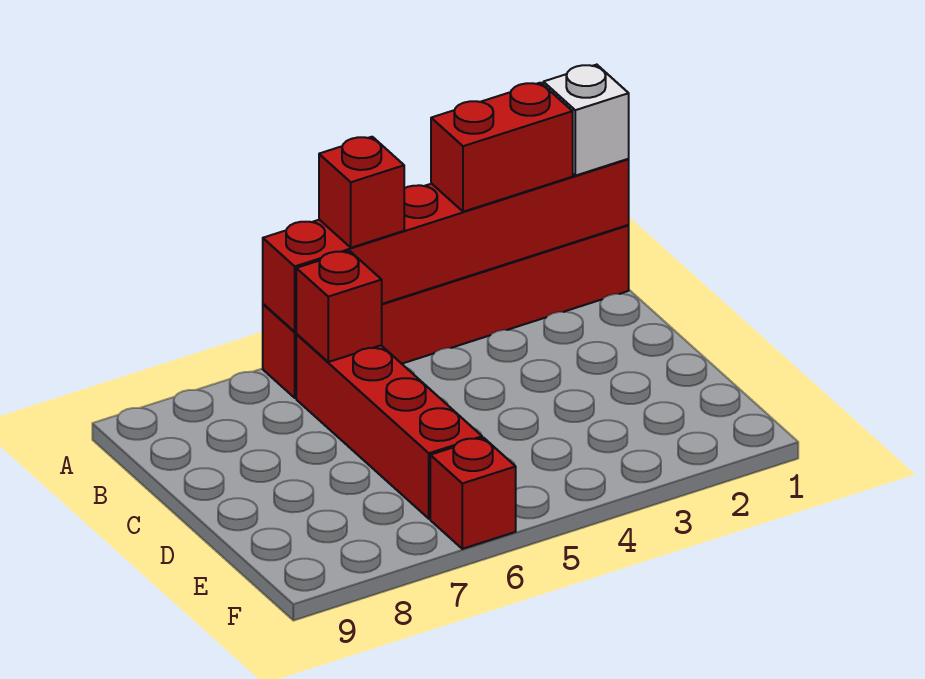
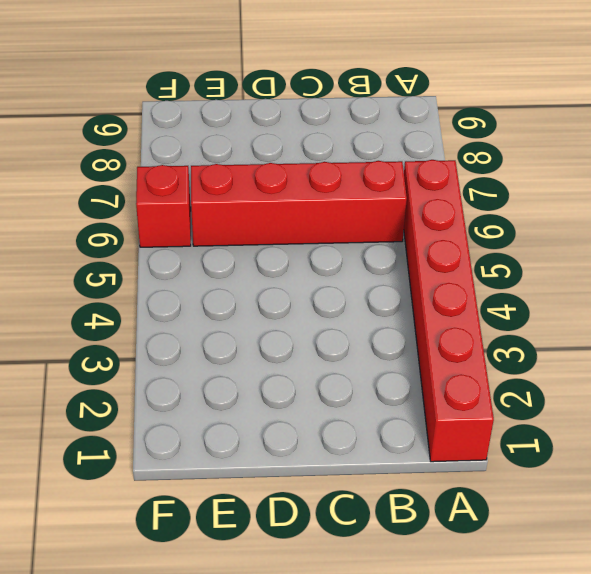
none -> red 1x6 brick [263,159,629,332]
none -> red 1x1 brick [296,251,382,362]

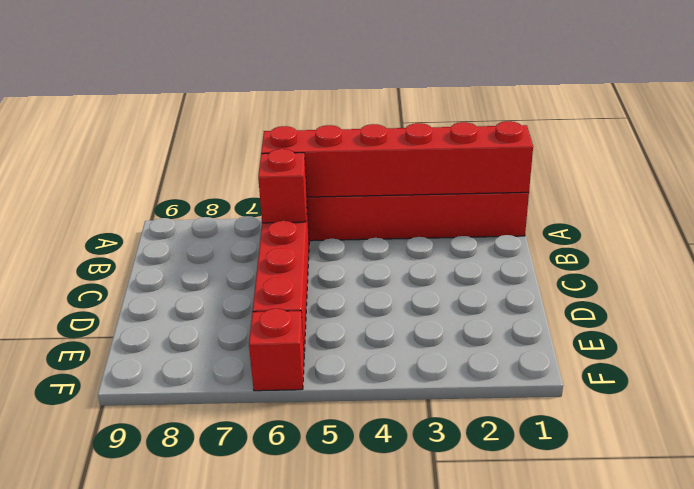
none -> white 1x1 brick [543,65,629,176]
none -> red 1x2 brick [431,83,573,212]

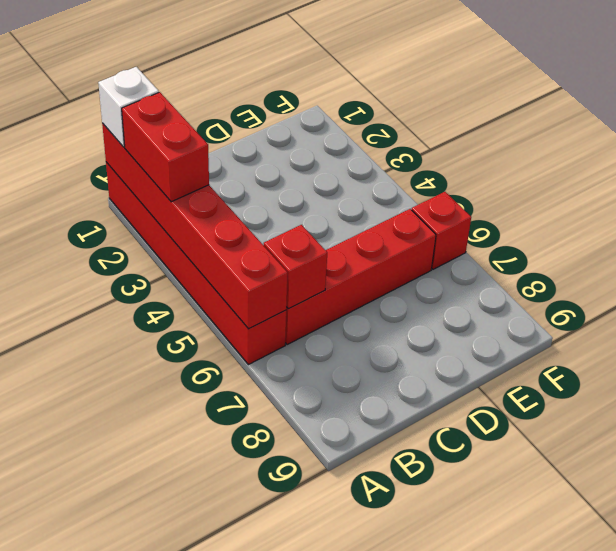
none -> red 1x1 brick [319,137,404,248]

